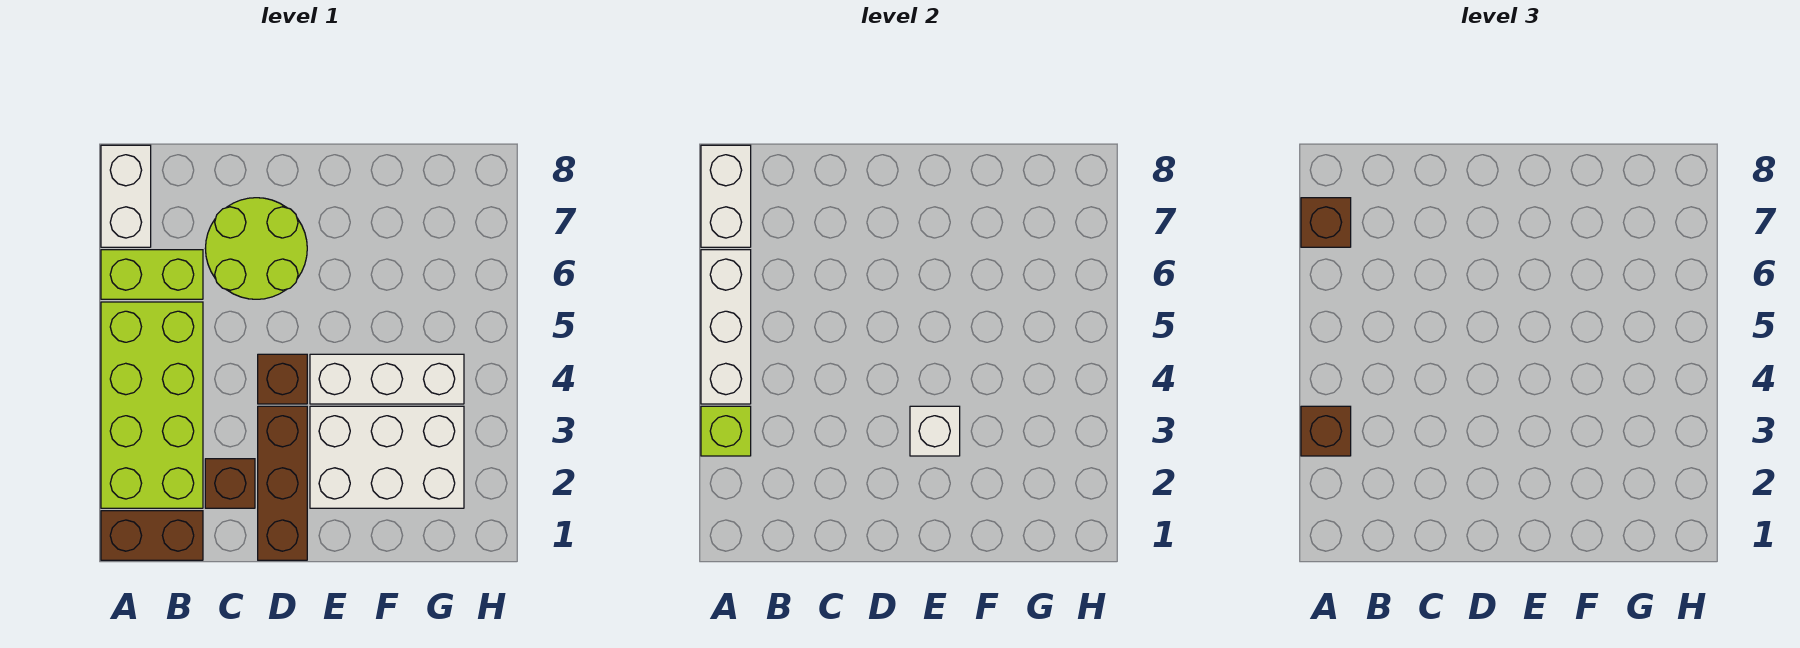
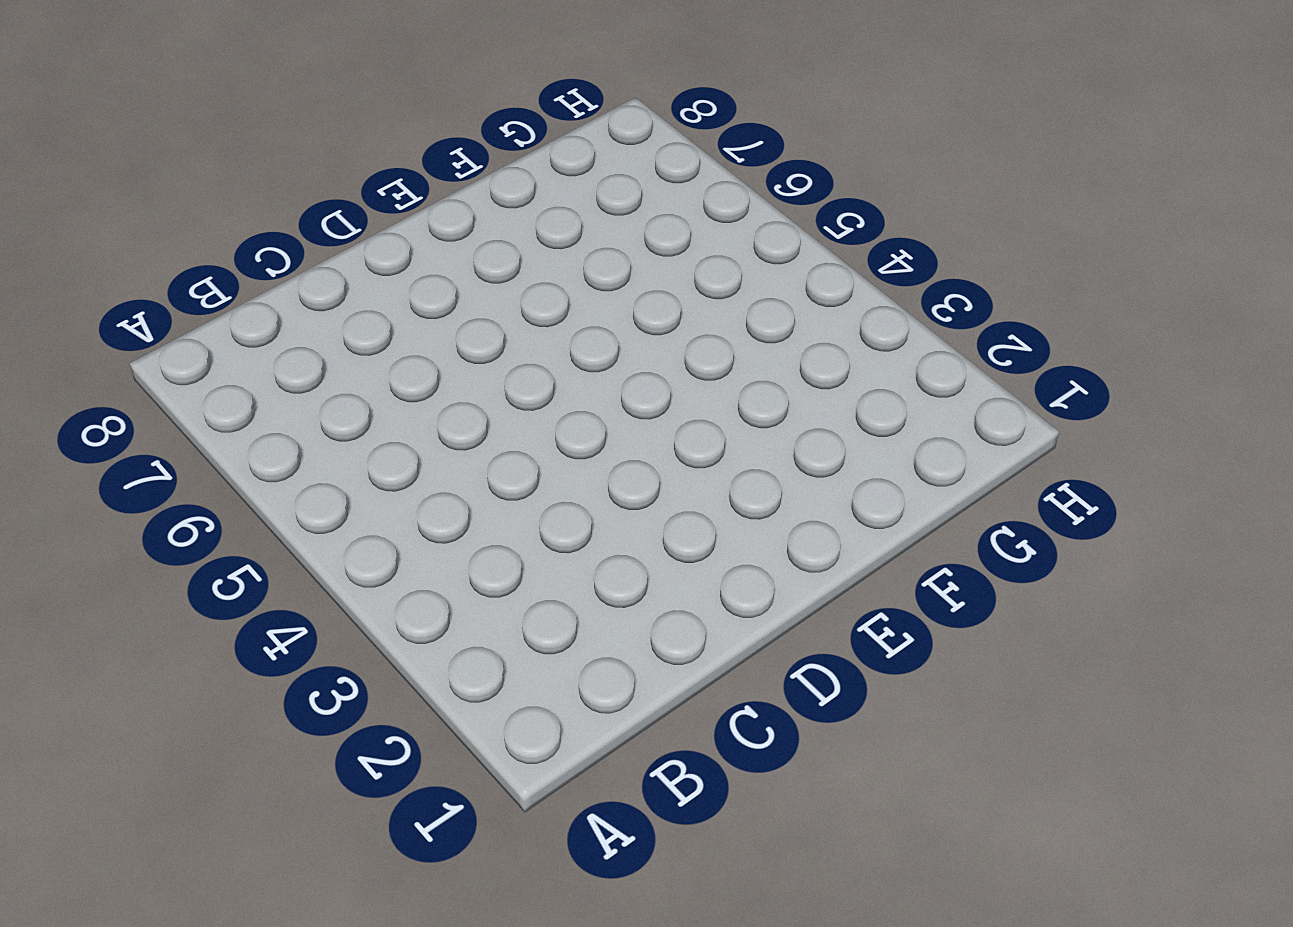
none -> brown 1x2 brick [101,511,203,560]
none -> lime 2x4 brick [101,302,203,508]
none -> lime 1x2 brick [101,250,203,299]

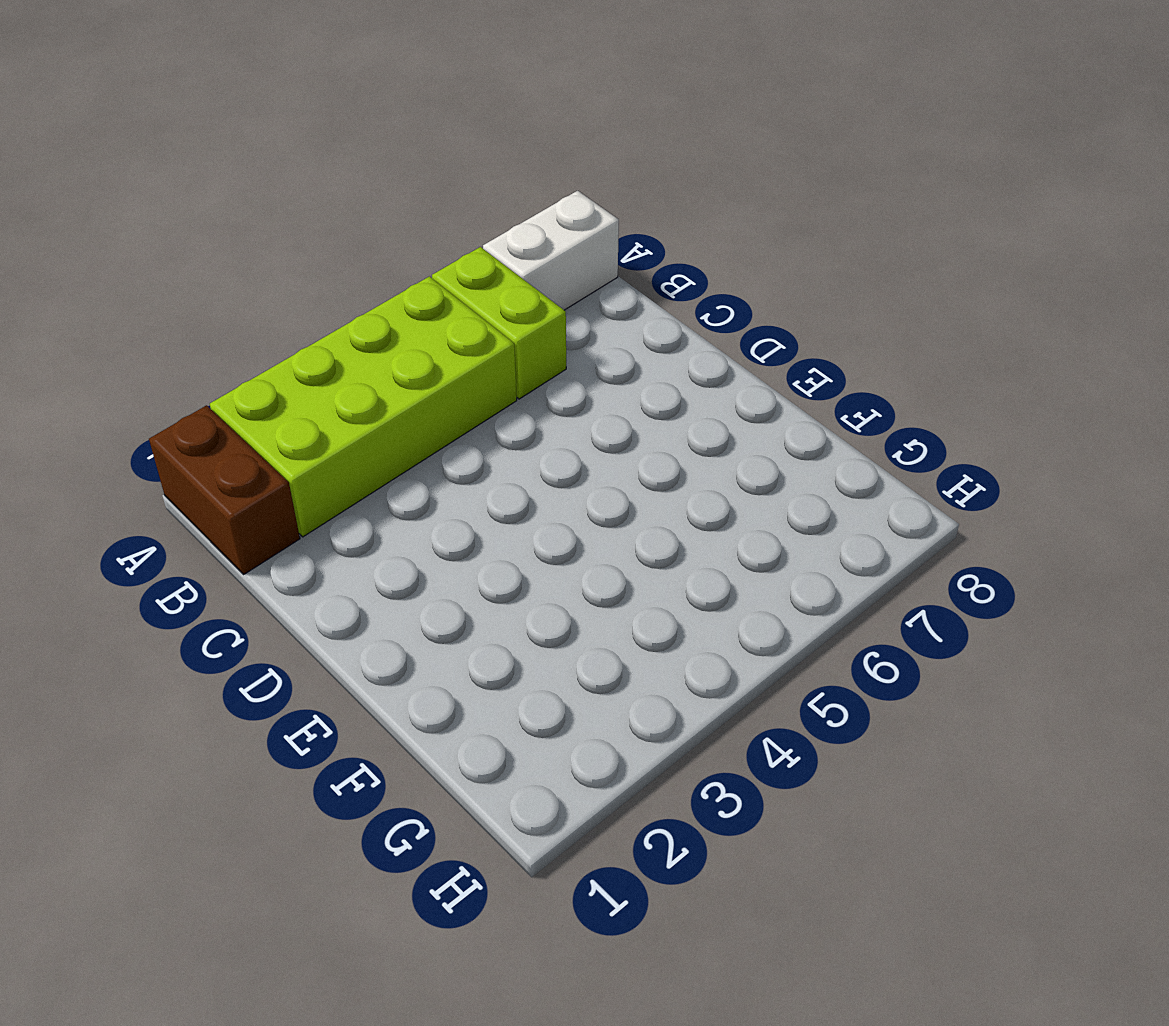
none -> brown 1x1 brick [205,459,255,508]
none -> lime 2x2 round brick [205,198,307,299]
none -> brown 1x3 brick [258,406,307,560]

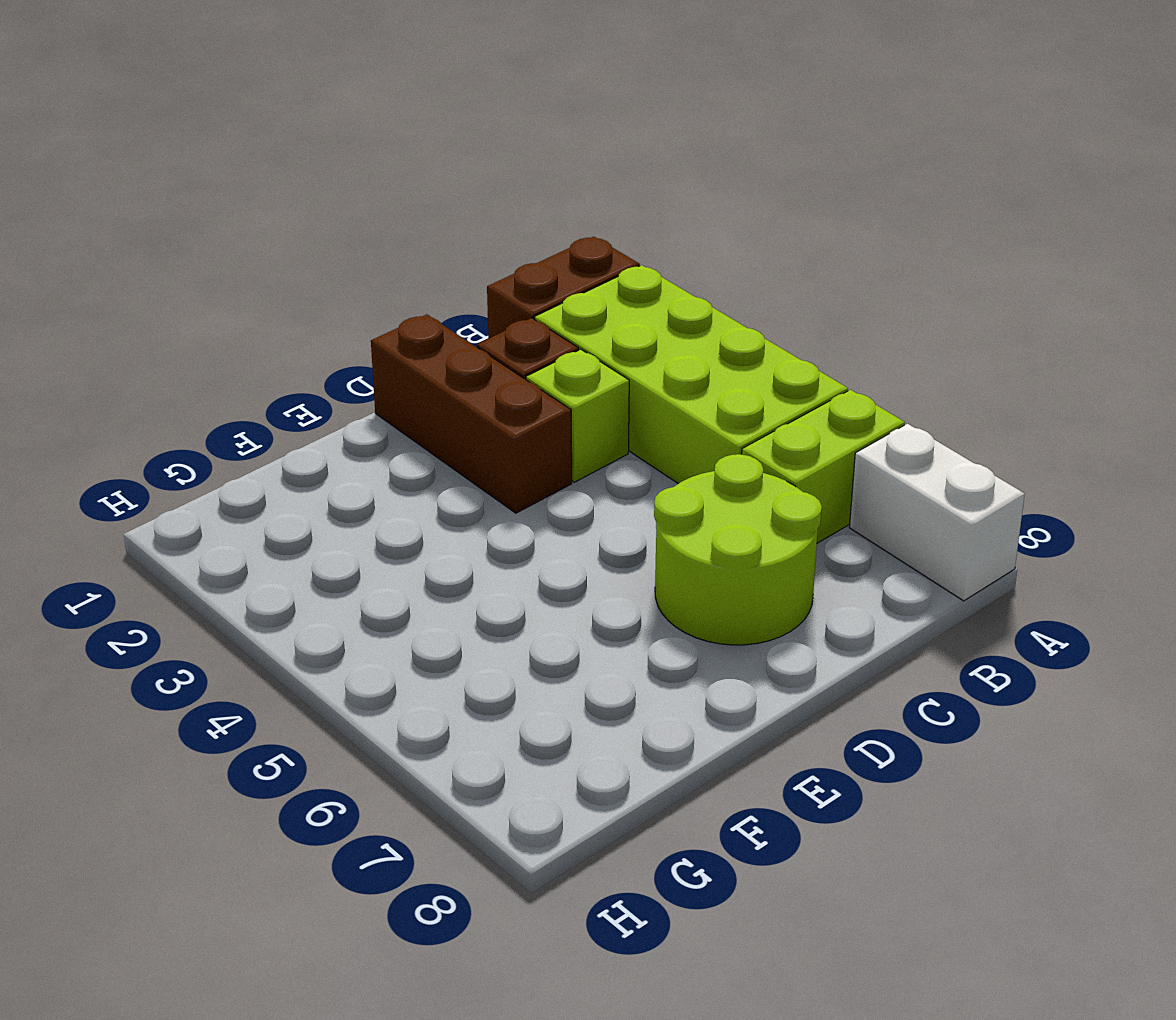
lime 1x1 brick [526,349,629,482] -> lime 1x1 brick moved to [701,406,751,456]
none -> brown 1x1 brick [258,354,307,404]
none -> white 2x3 brick [310,406,464,508]
none -> white 1x3 brick [310,354,464,404]

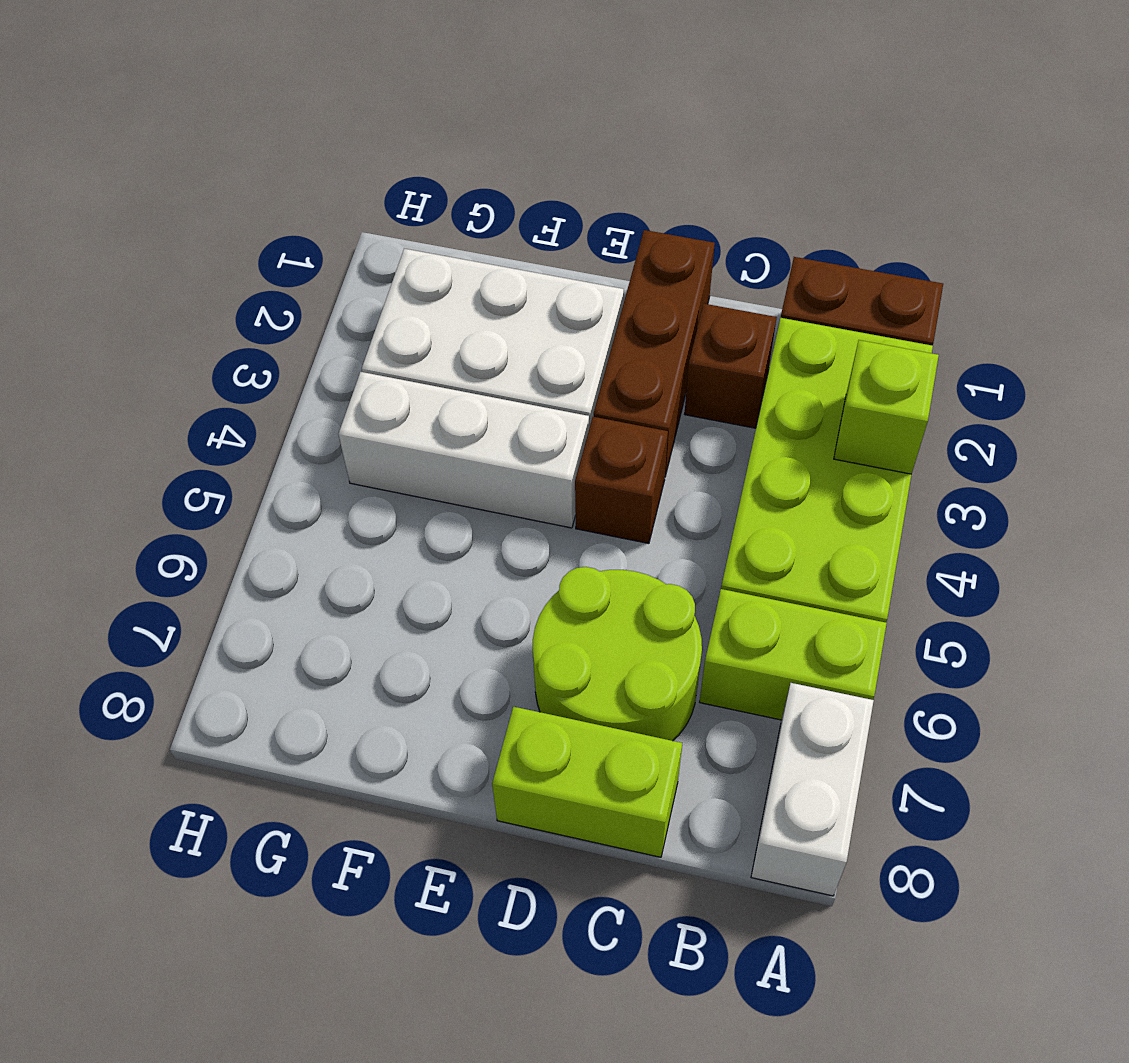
lime 1x2 brick [492,707,682,857] -> none
none -> white 1x3 brick [701,250,751,404]
none -> white 1x2 brick [701,145,751,247]
none -> white 1x1 brick [910,406,960,456]

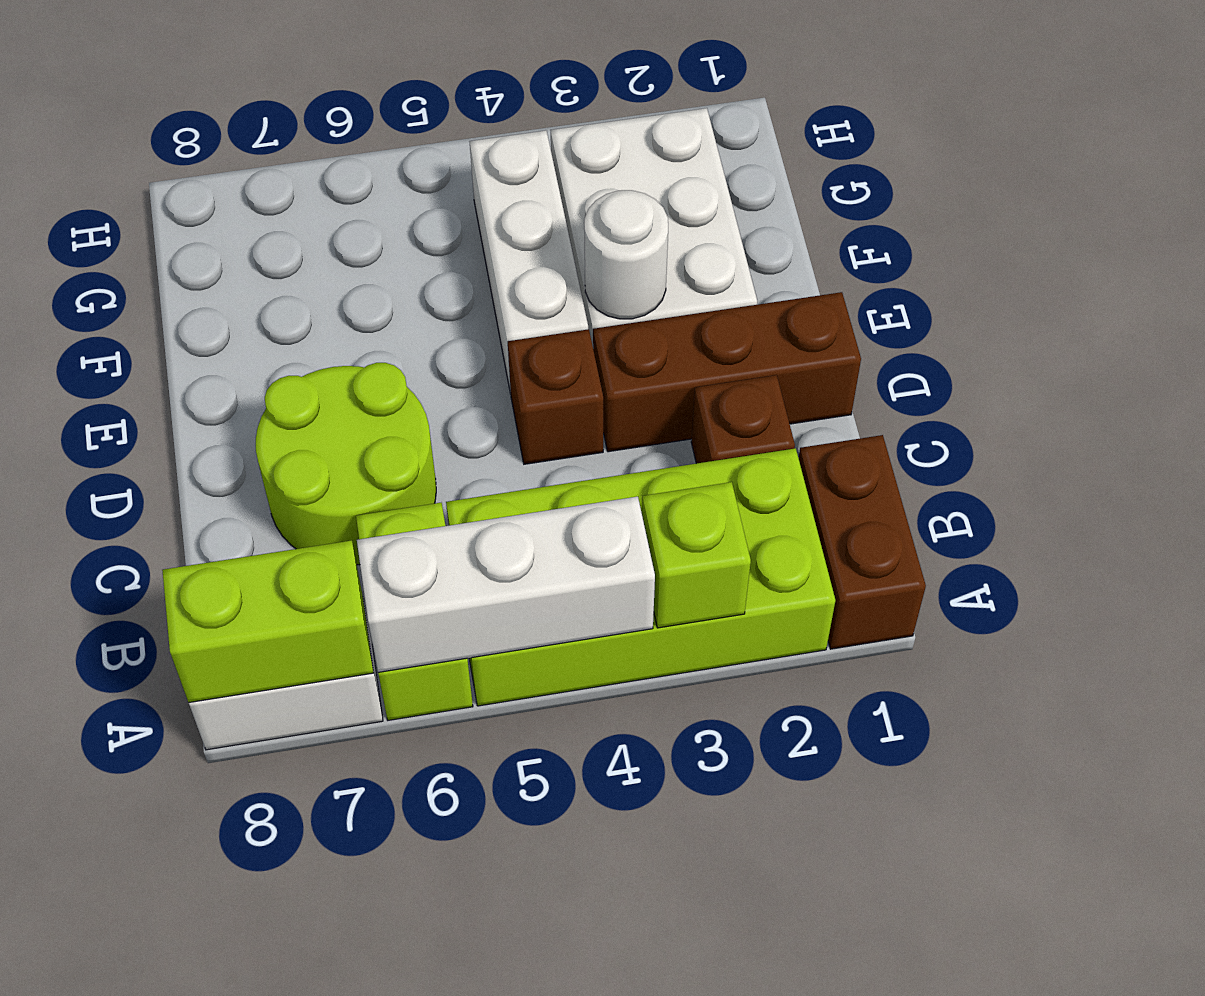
lime 1x2 brick [162,541,373,703] -> white 1x2 brick [701,145,751,247]
white 1x1 round brick [584,190,668,319] -> white 1x1 brick [910,406,960,456]
none -> brown 1x1 brick [1301,406,1351,456]
none -> brown 1x1 brick [1301,198,1351,247]

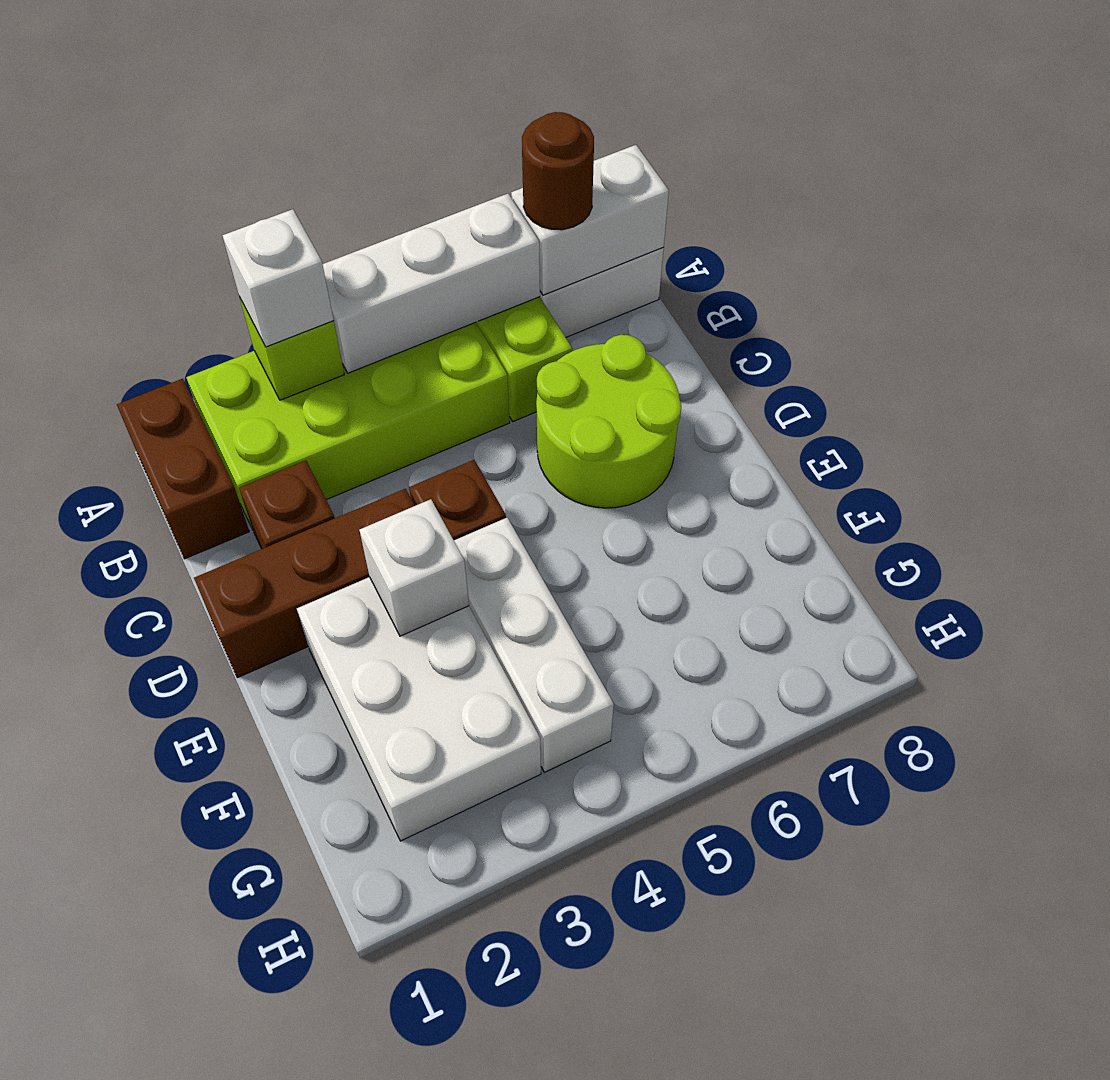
white 1x1 brick [222,209,334,347] -> brown 1x1 brick [1301,406,1351,456]
brown 1x1 round brick [522,112,594,230] -> brown 1x1 brick [1301,198,1351,247]

